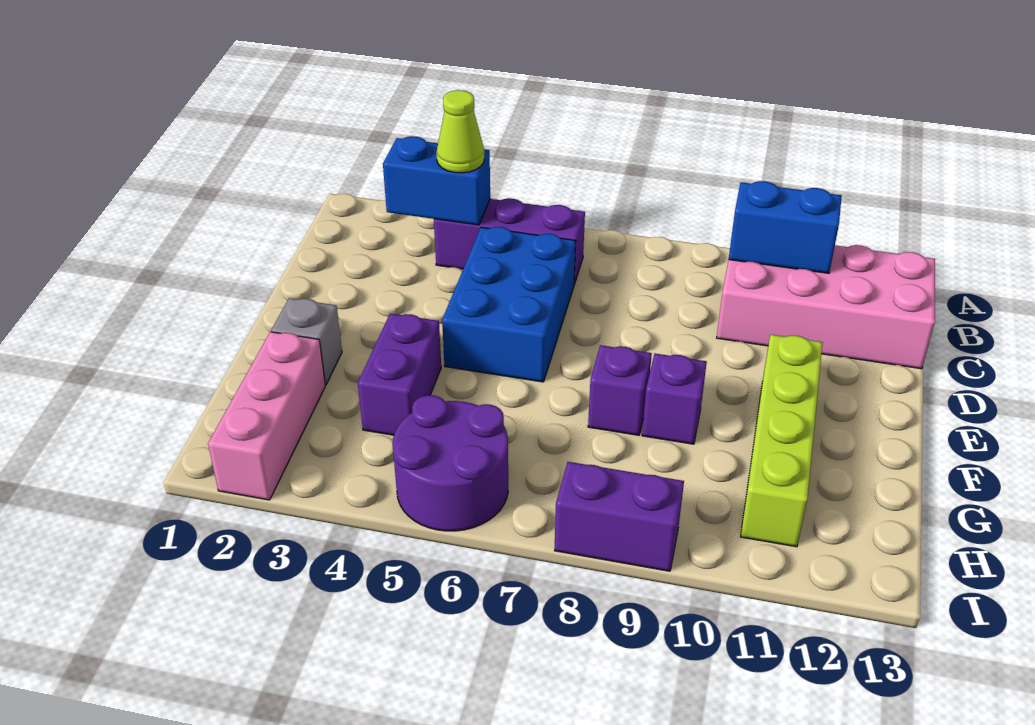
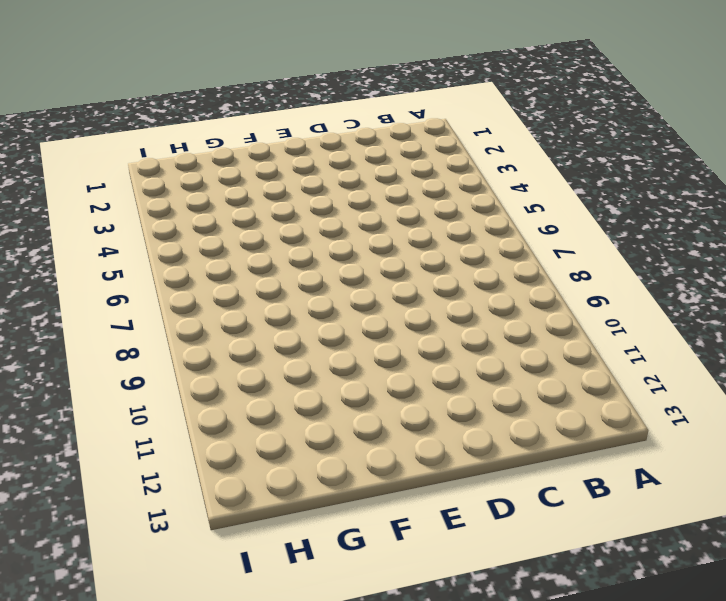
none -> purple 1x3 brick [434,198,585,284]
none -> pink 2x4 brick [717,245,935,369]
none -> blue 2x3 brick [442,227,576,382]

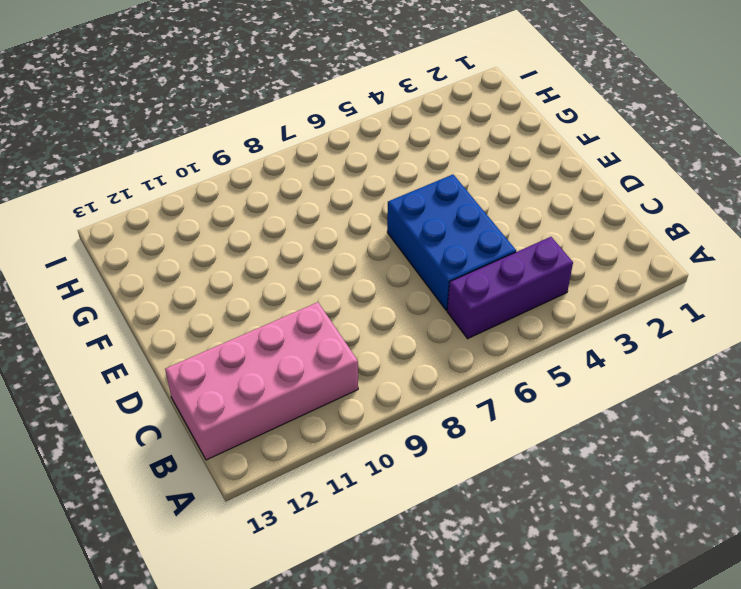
none -> lime 1x4 brick [741,335,823,547]
none -> grey 1x1 brick [271,298,342,385]
none -> purple 1x2 brick [358,313,441,435]

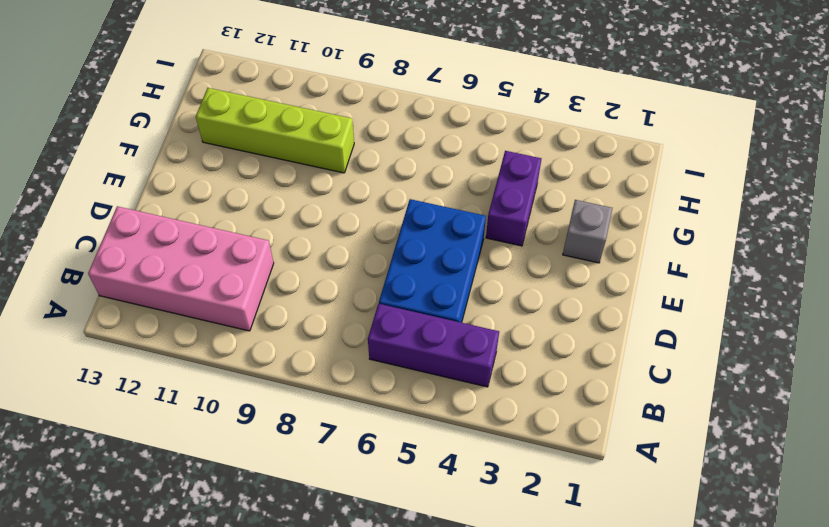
lime 1x4 brick [196,88,354,173] -> lime 1x4 brick turned to [741,335,823,547]
none -> purple 1x1 brick [588,345,652,435]
none -> purple 1x1 brick [642,354,707,444]
none -> pink 1x3 brick [208,332,325,500]

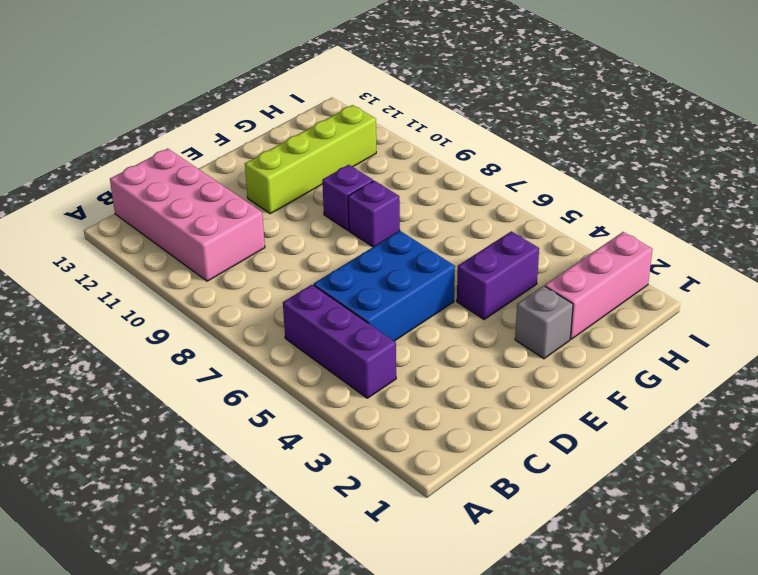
none -> purple 2x2 round brick [393,395,508,531]
none -> purple 1x2 brick [555,462,684,571]
none -> blue 1x2 brick [383,136,490,225]

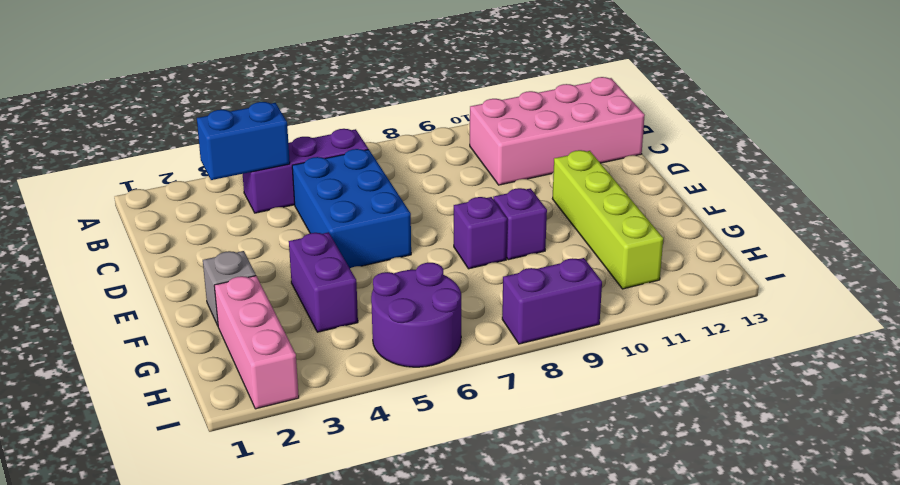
none -> blue 1x2 brick [729,181,842,273]
none -> lime 1x1 cone [436,90,484,173]

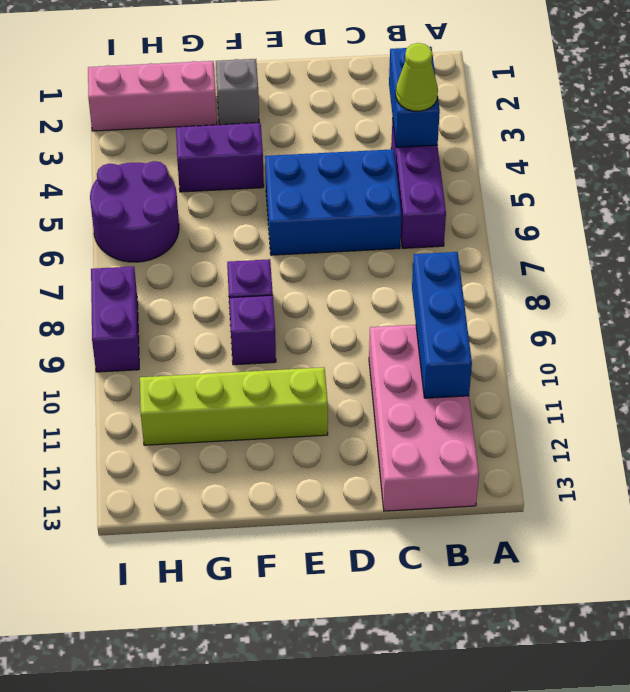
blue 1x3 brick [412,252,472,398] -> blue 1x2 brick [729,181,842,273]

